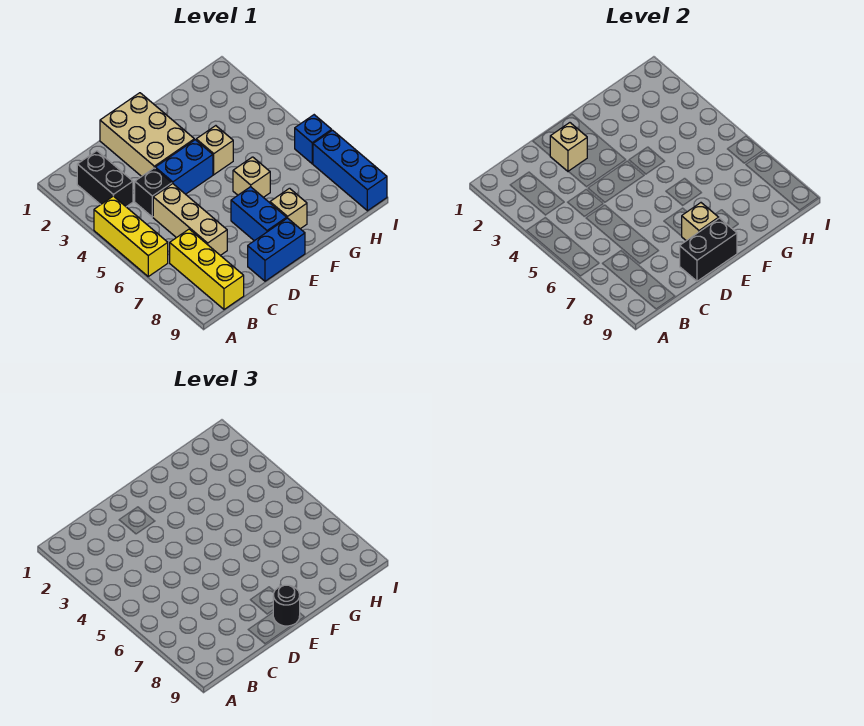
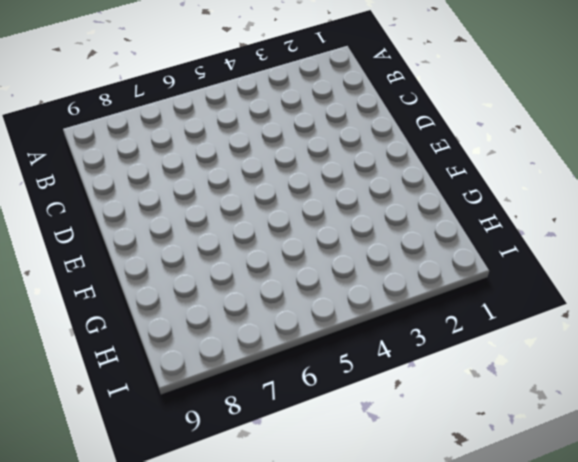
none -> yellow 1x3 brick [94,196,168,276]
none -> black 1x2 brick [77,151,133,207]
none -> yellow 1x3 brick [170,229,244,309]

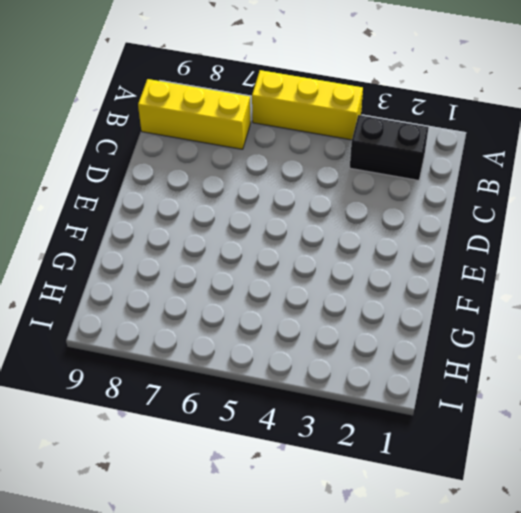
none -> black 1x1 brick [135,168,172,217]
none -> tan 1x3 brick [153,184,227,255]
none -> tan 2x3 brick [100,93,194,176]

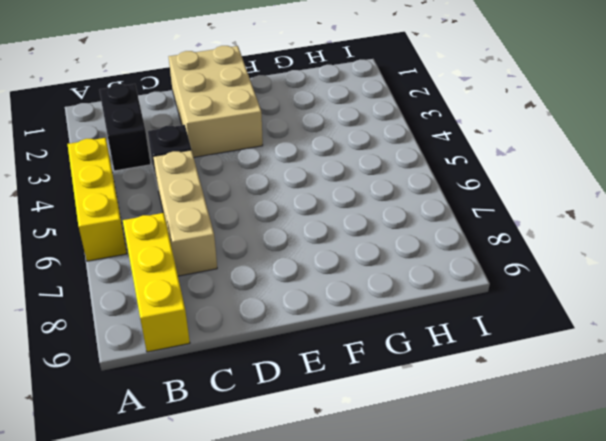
none -> blue 1x2 brick [155,140,213,194]
none -> blue 1x2 brick [248,218,305,281]
none -> blue 1x2 brick [231,187,287,241]

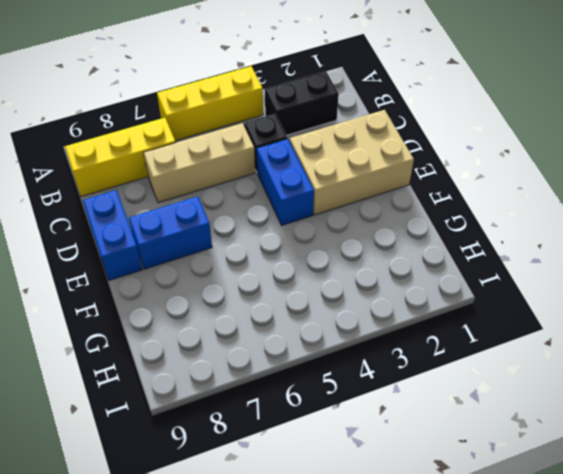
none -> tan 1x1 brick [196,126,233,175]
none -> tan 1x1 brick [233,157,270,197]
none -> tan 1x1 brick [270,188,307,229]

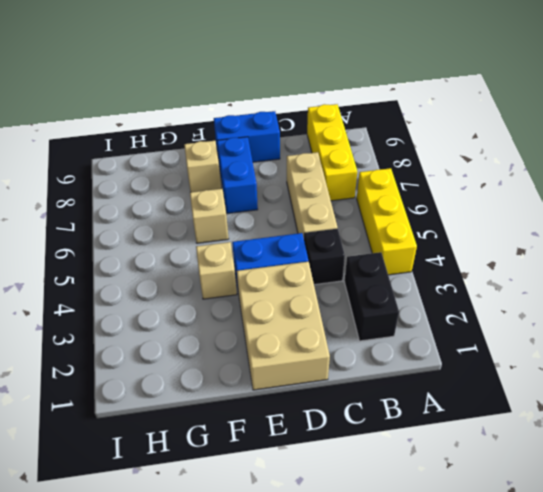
none -> blue 1x1 brick [295,115,332,164]
none -> blue 1x3 brick [313,130,387,211]
none -> tan 1x1 brick [550,123,587,171]

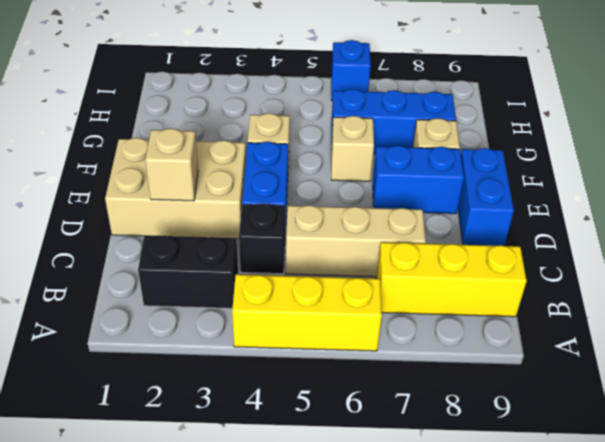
blue 1x3 brick [331,89,456,154] -> blue 1x3 brick moved to [313,130,387,211]
none -> black 1x2 brick [680,218,737,281]
none -> tan 1x1 brick [682,203,719,241]
none -> black 1x1 round brick [273,585,300,626]

